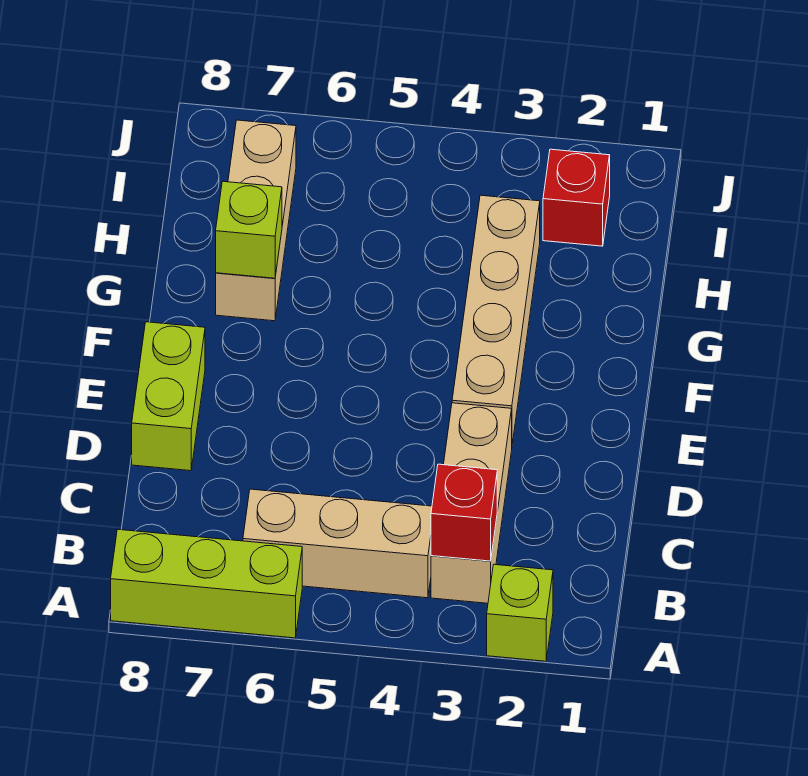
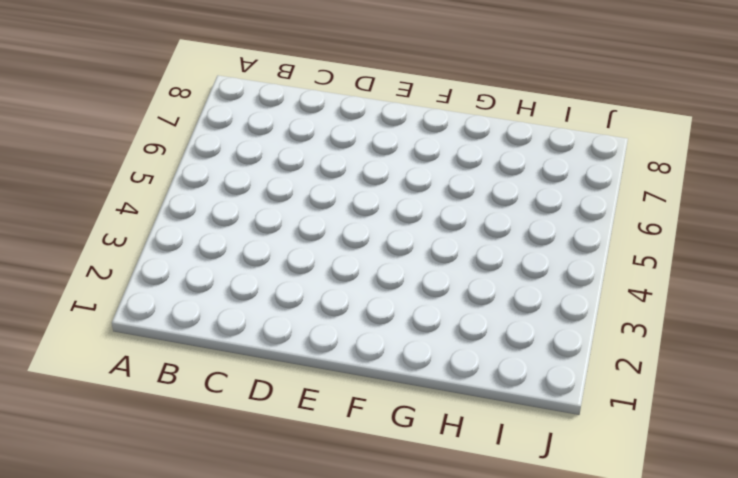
none -> lime 1x1 brick [487,564,553,661]
none -> lime 1x3 brick [111,529,302,638]

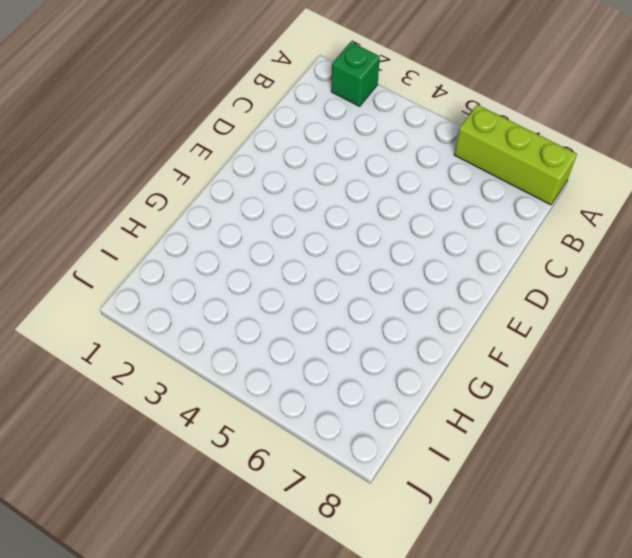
green 1x1 brick [331,42,380,106] -> lime 1x1 brick [487,564,553,661]
none -> tan 1x3 brick [431,403,512,603]
none -> tan 1x3 brick [243,489,432,598]

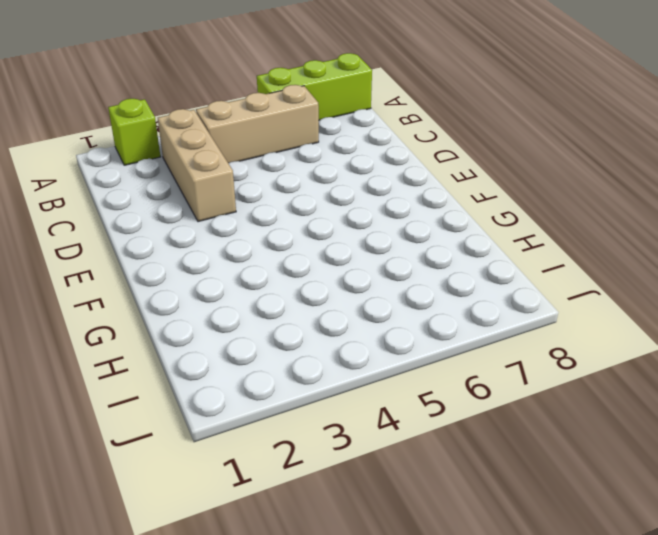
none -> lime 1x2 brick [132,322,205,471]
none -> tan 1x4 brick [452,195,540,444]

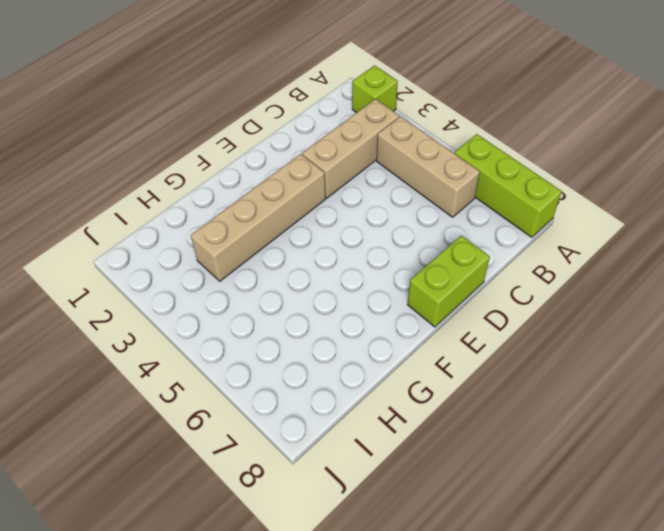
none -> tan 1x3 brick [216,120,296,321]
none -> red 1x1 brick [543,149,610,246]

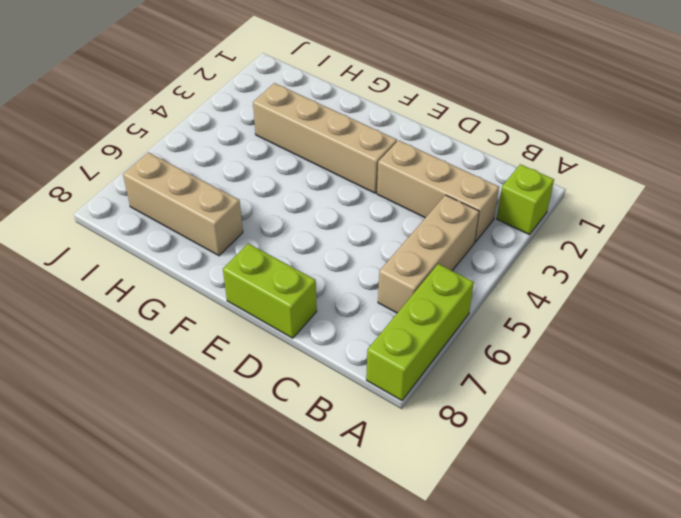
none -> red 1x1 brick [543,149,610,246]
none -> red 1x1 brick [431,464,497,561]

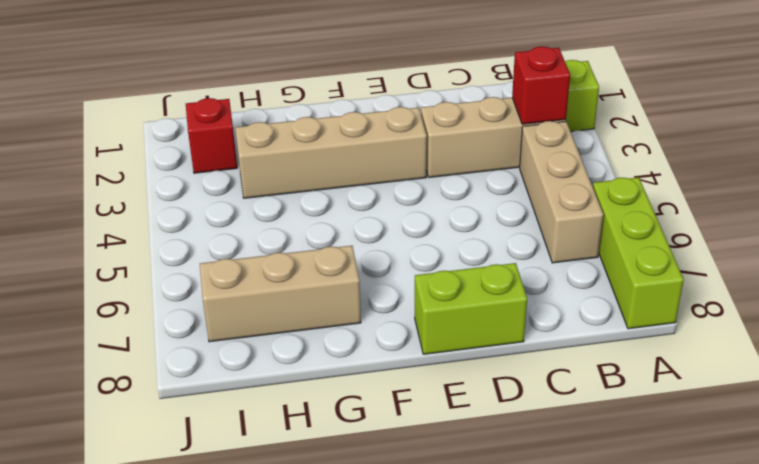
none -> lime 1x1 brick [216,181,282,278]

